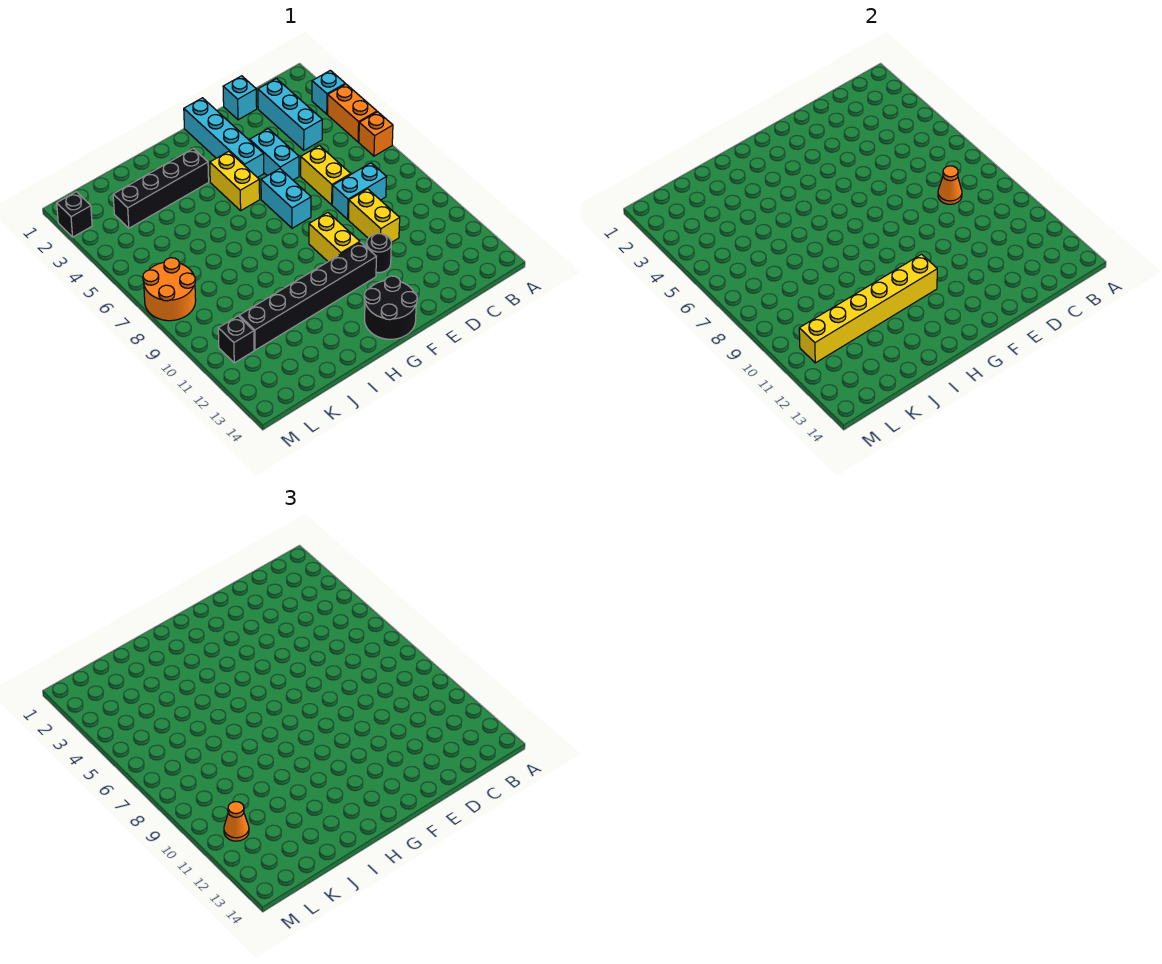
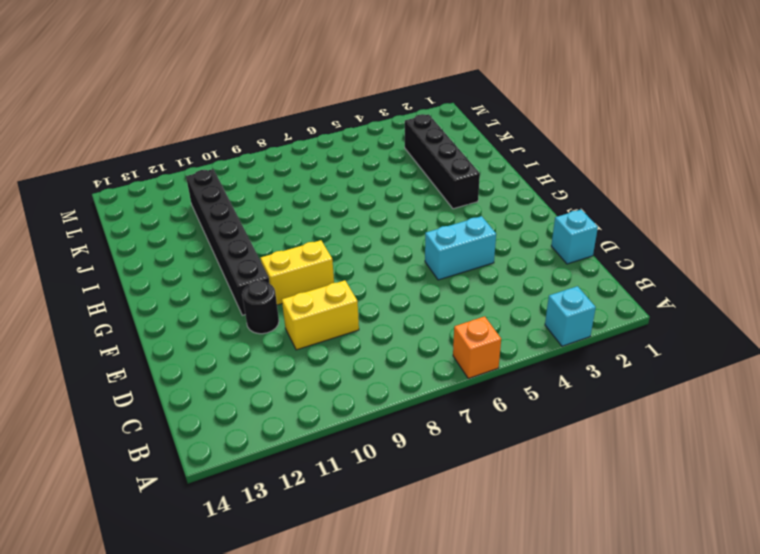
none -> orange 1x2 brick [328,84,377,142]
none -> cyan 1x3 brick [258,79,322,150]
none -> cyan 1x2 brick [332,163,387,219]

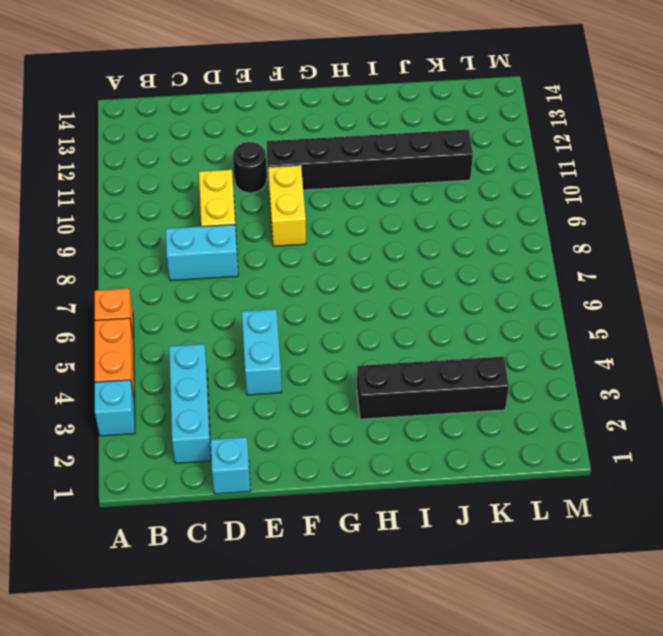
none -> yellow 1x2 brick [301,146,351,205]
none -> cyan 1x4 brick [184,98,264,178]
none -> cyan 1x2 brick [261,169,311,228]

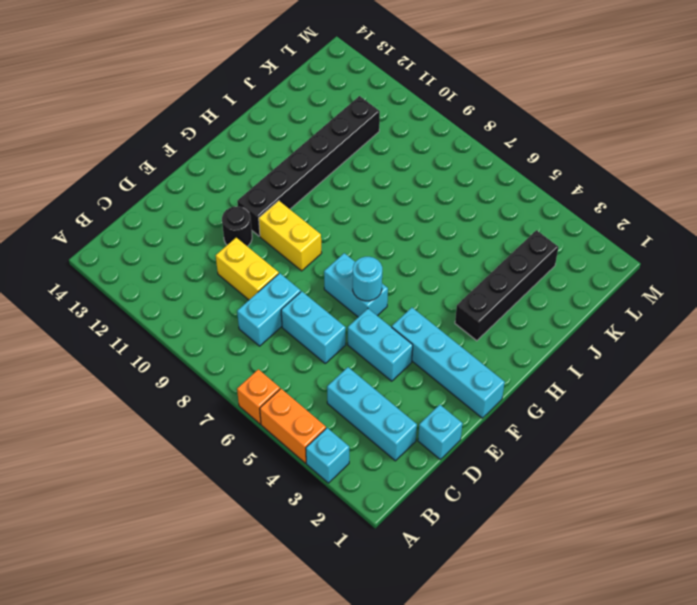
cyan 1x2 brick [281,291,346,363] -> yellow 1x2 brick [301,146,351,205]
cyan 1x1 round brick [353,257,382,301] -> none
none -> black 2x2 round brick [364,276,417,339]
none -> yellow 1x2 brick [210,151,260,211]
none -> orange 2x2 round brick [143,258,196,321]

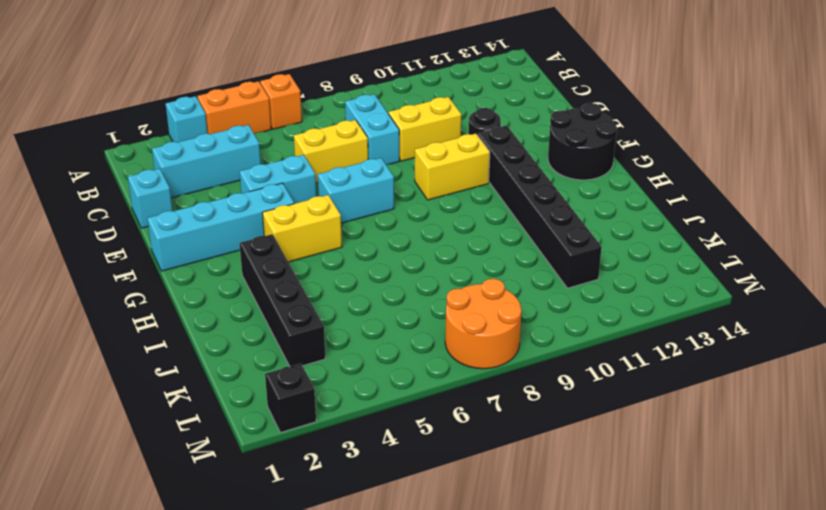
none -> black 1x1 brick [218,316,254,363]
none -> orange 1x1 cone [938,166,962,204]
none -> yellow 1x6 brick [799,254,937,363]

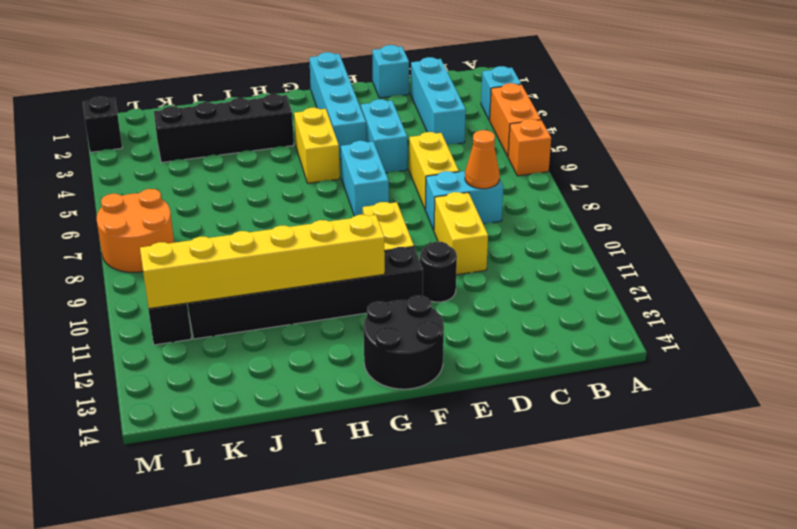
none -> orange 1x1 cone [224,802,249,841]

